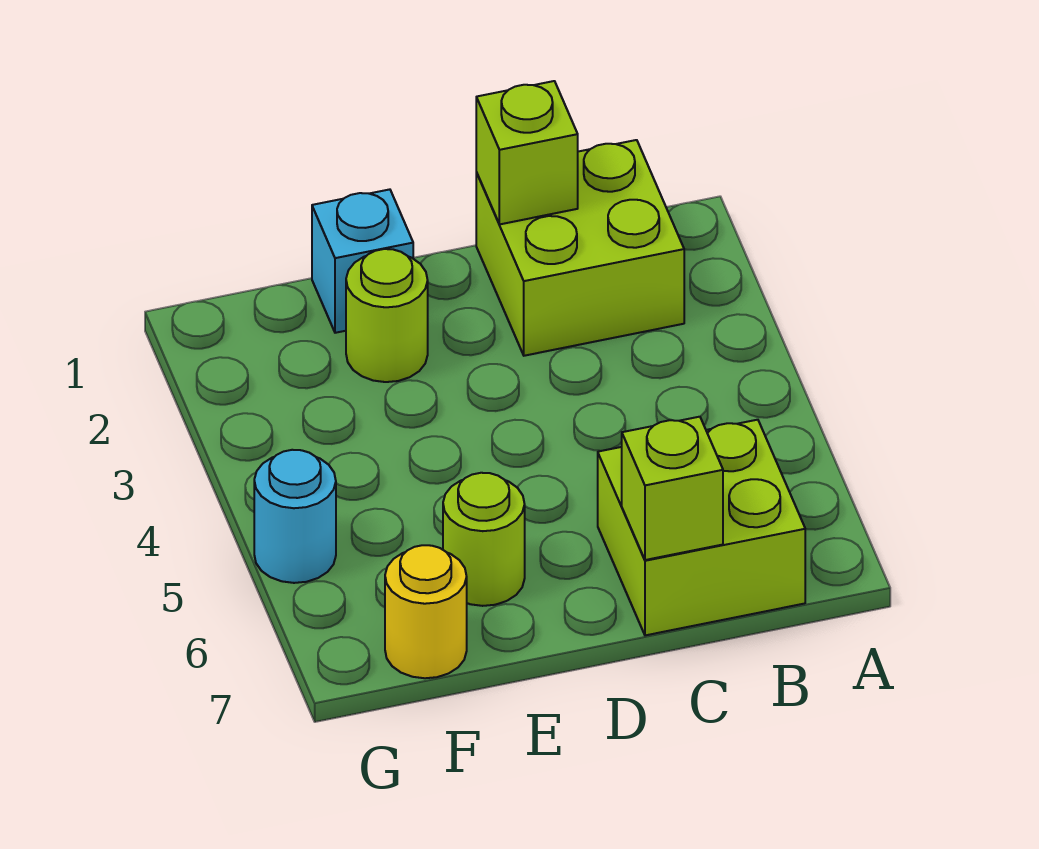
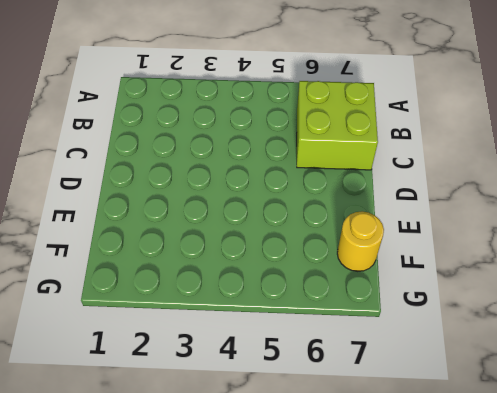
none -> lime 2x2 brick [476,140,684,356]
none -> cyan 1x1 brick [312,189,413,333]

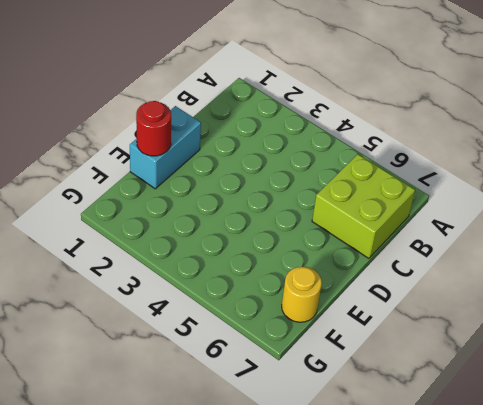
cyan 1x2 brick [130,106,201,189] -> cyan 1x1 brick [312,189,413,333]
red 1x1 round brick [136,101,171,156] -> none
none -> lime 2x2 brick [476,140,684,356]
none -> lime 1x1 round brick [346,249,428,382]

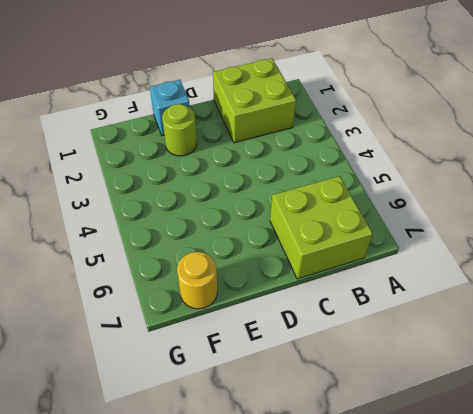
none -> lime 1x1 round brick [443,473,525,606]
none -> cyan 1x1 round brick [254,450,336,583]

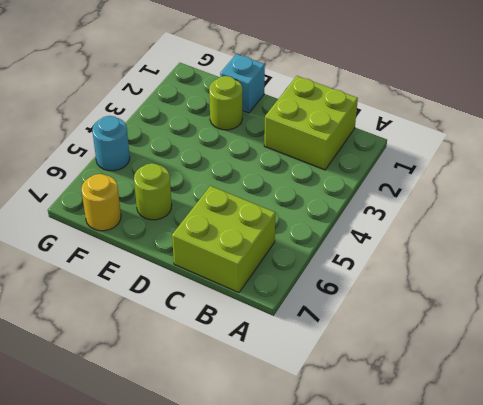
none -> lime 1x1 brick [476,81,578,224]
none -> lime 1x1 brick [622,417,723,560]

